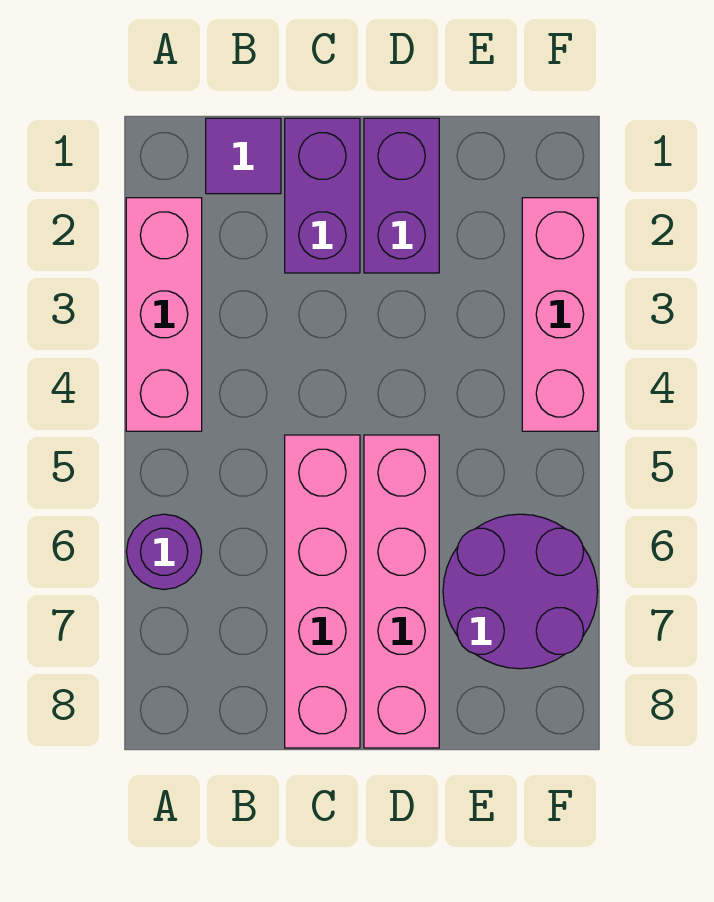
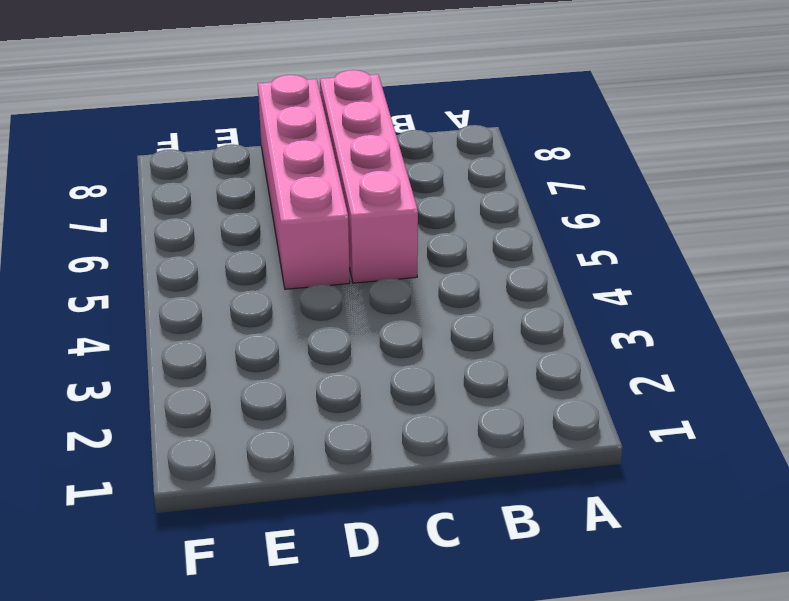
none -> pink 1x3 brick [126,198,202,431]
none -> purple 1x1 round brick [126,514,202,589]

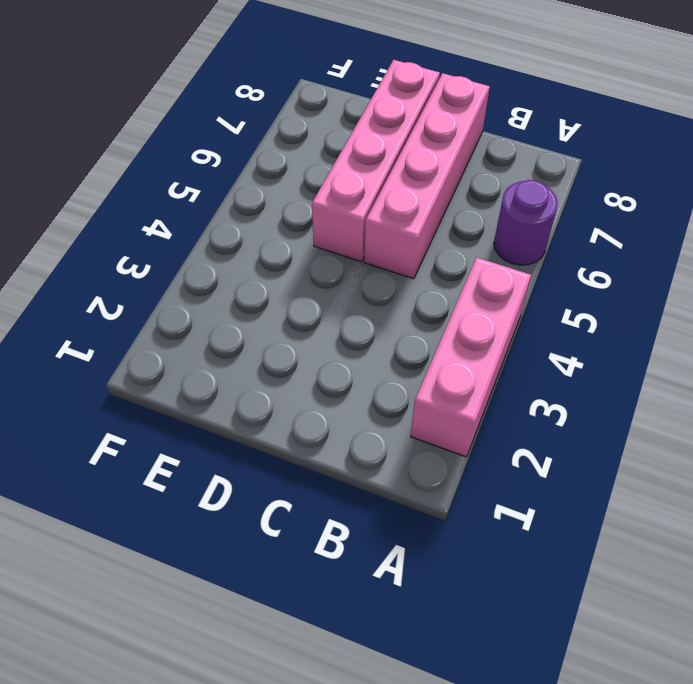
none -> purple 1x1 tile [206,118,281,194]
none -> purple 1x2 brick [285,118,360,273]

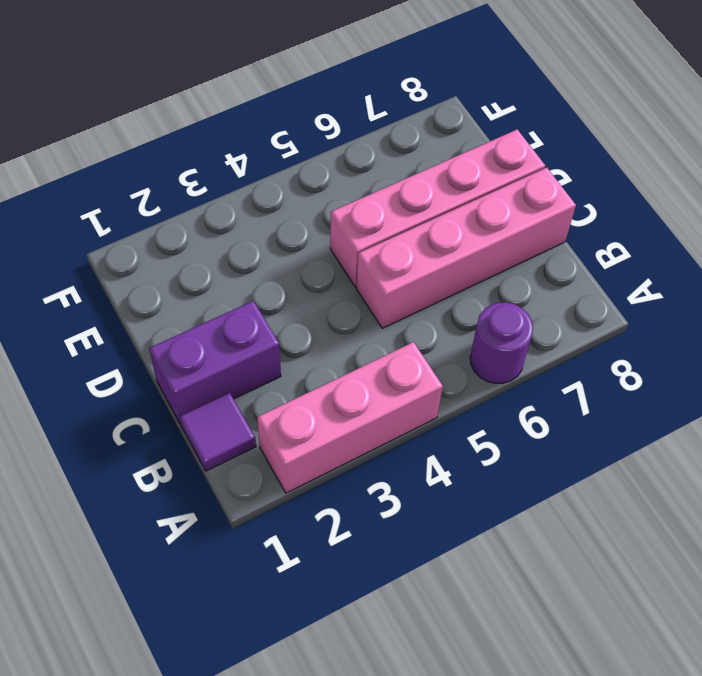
none -> purple 1x2 brick [364,118,439,273]
none -> purple 2x2 round brick [443,514,598,669]

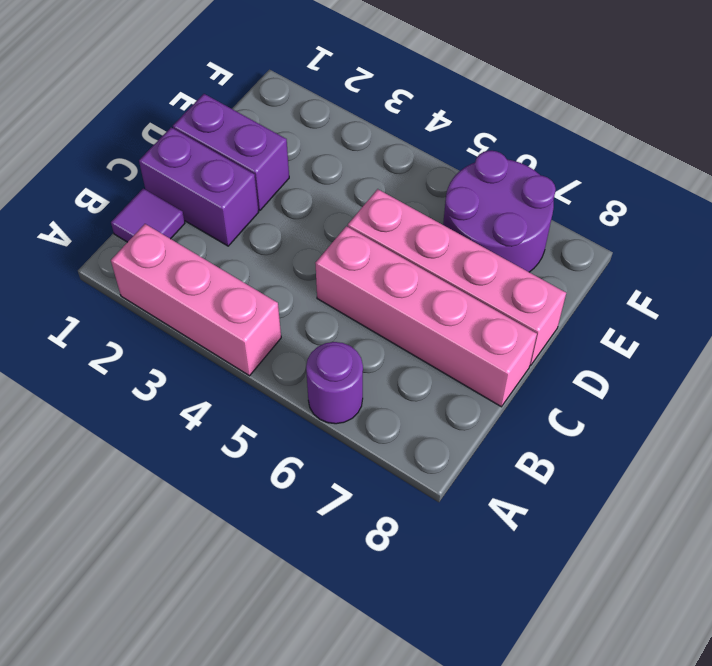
none -> pink 1x3 brick [522,198,598,431]

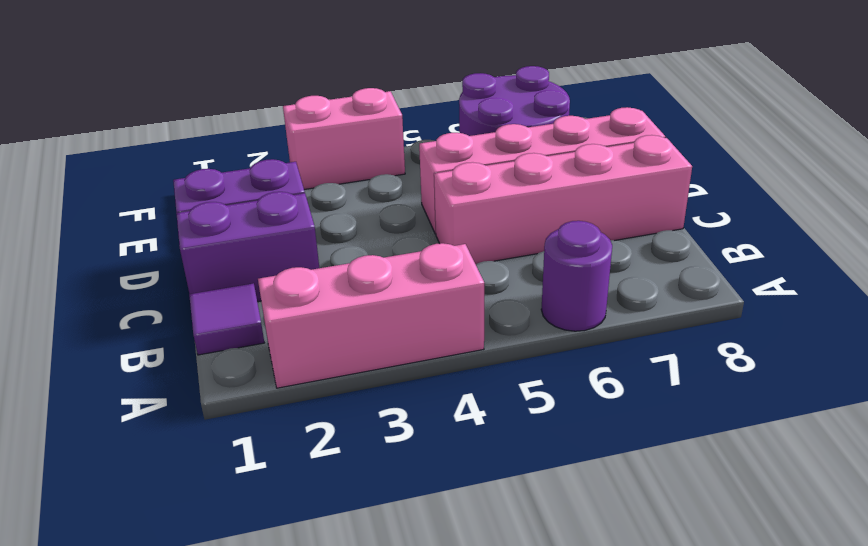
pink 1x2 brick [283,88,405,190] -> pink 1x3 brick [522,198,598,431]

